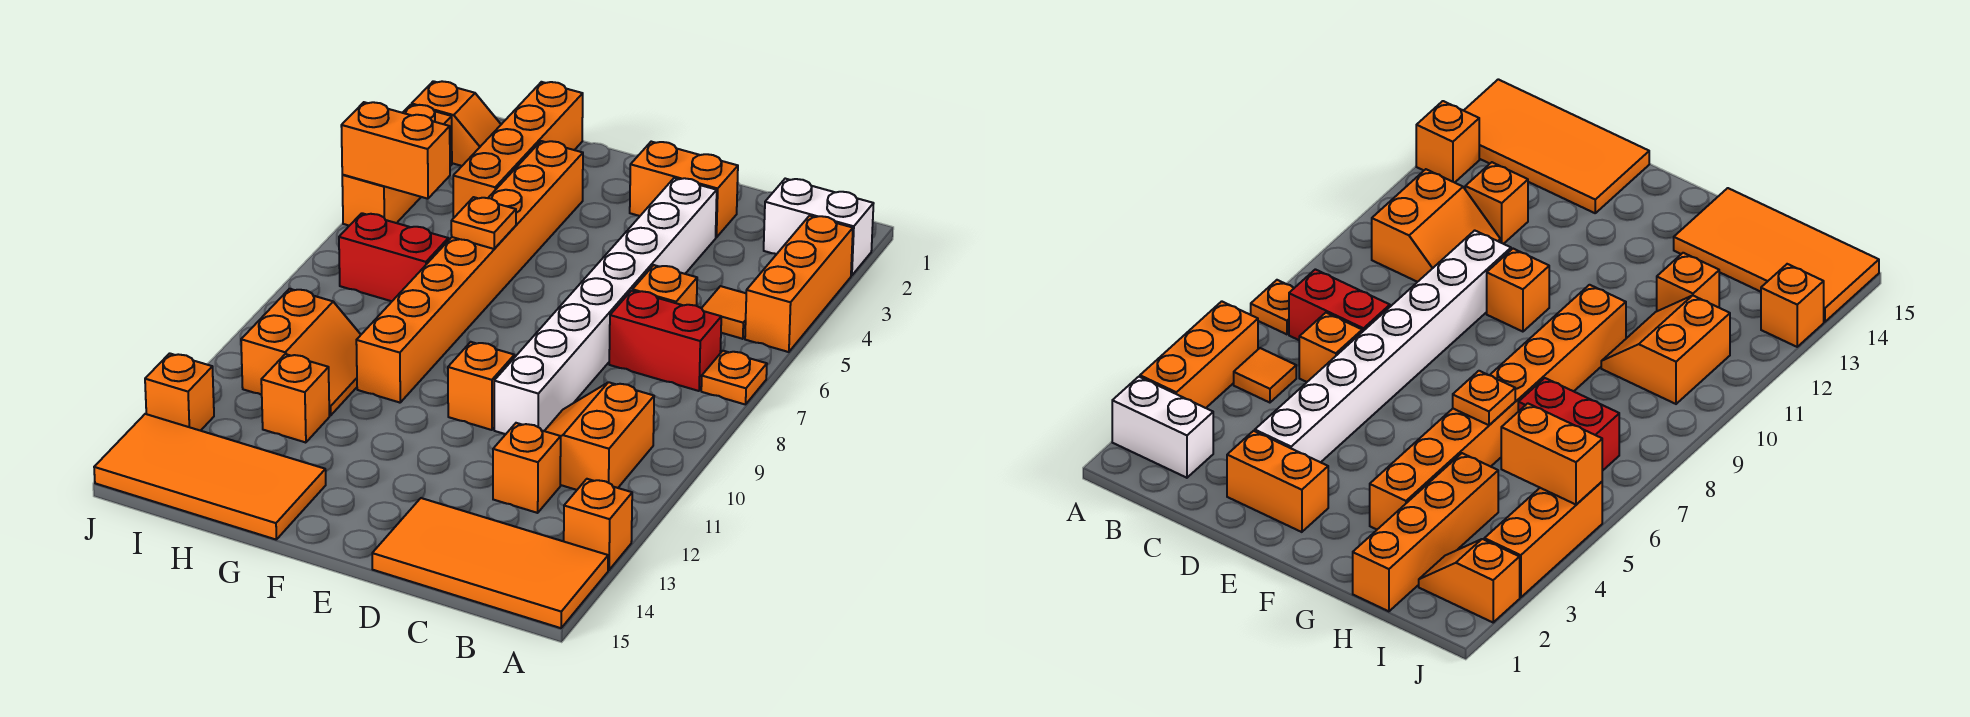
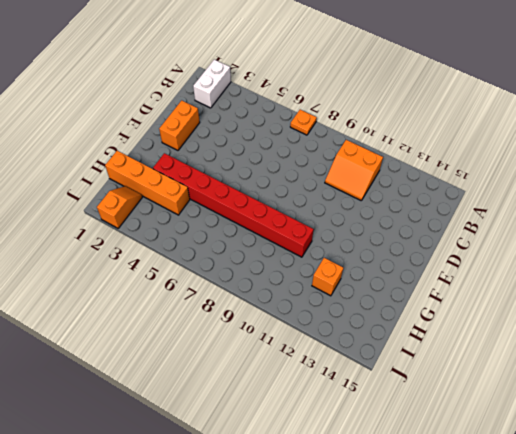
red 1x8 brick [153,153,314,257] -> orange 1x8 brick [356,141,583,403]
none -> orange 1x3 brick [745,216,853,352]
none -> orange 1x1 brick [564,479,632,570]
none -> orange 2x4 tile [372,498,608,628]

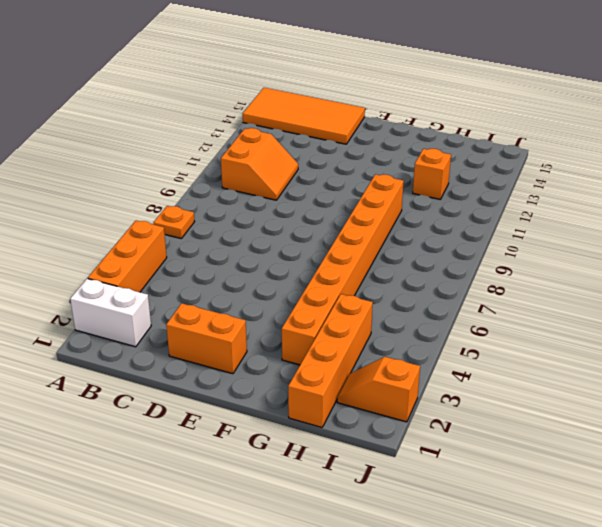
none -> orange 1x1 brick [564,479,632,570]
none -> orange 1x1 tile [702,286,746,339]
none -> red 1x2 brick [609,291,721,391]

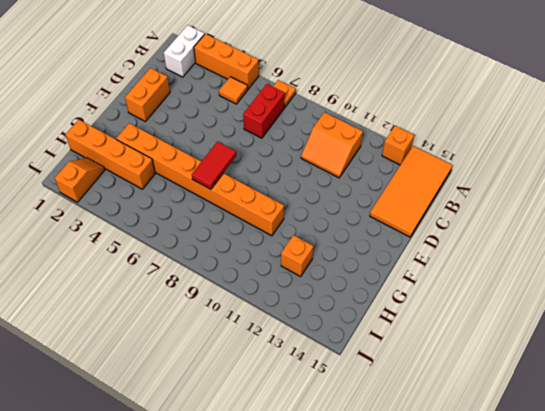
red 1x2 tile [192,142,236,189] -> none
none -> orange 1x1 brick [632,265,697,306]
none -> orange 1x1 brick [493,423,561,513]
none -> white 1x8 brick [494,178,717,434]

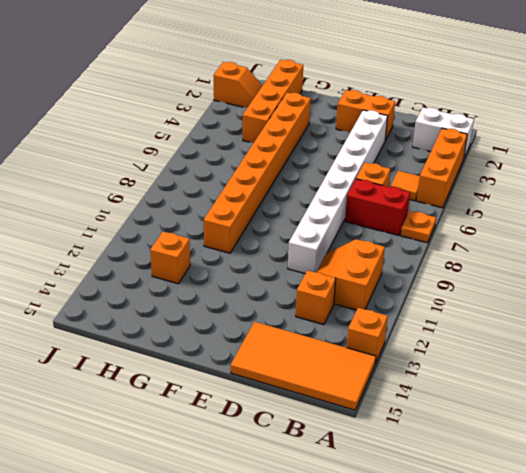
none -> orange 1x1 brick [448,342,514,430]
none -> orange 2x4 tile [94,414,326,539]
none -> red 1x2 brick [339,213,448,301]

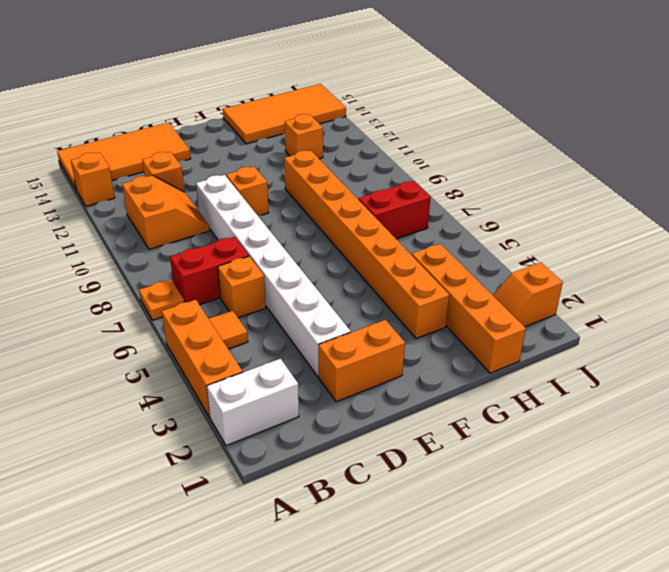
none -> orange 2x2 slope [241,289,361,416]
none -> orange 1x3 brick [342,105,452,226]
none -> orange 1x1 brick [145,353,214,431]

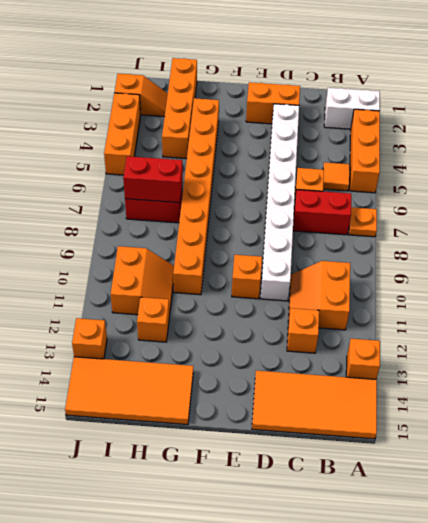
red 1x2 brick [123,156,183,203] -> none
none -> orange 1x1 plate [451,197,516,249]
none -> orange 1x2 brick [341,102,450,199]

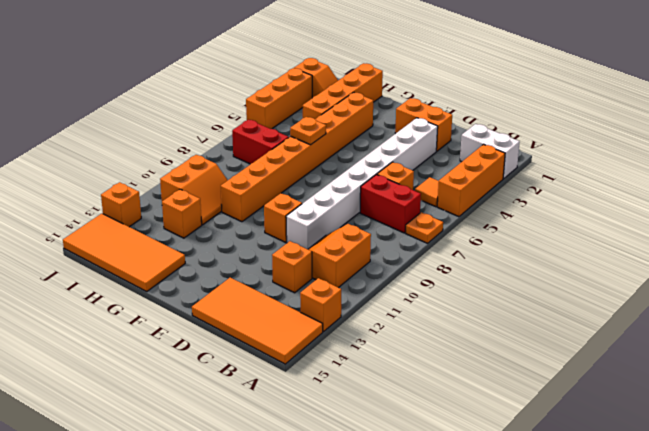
none -> orange 1x2 brick [341,102,450,199]

